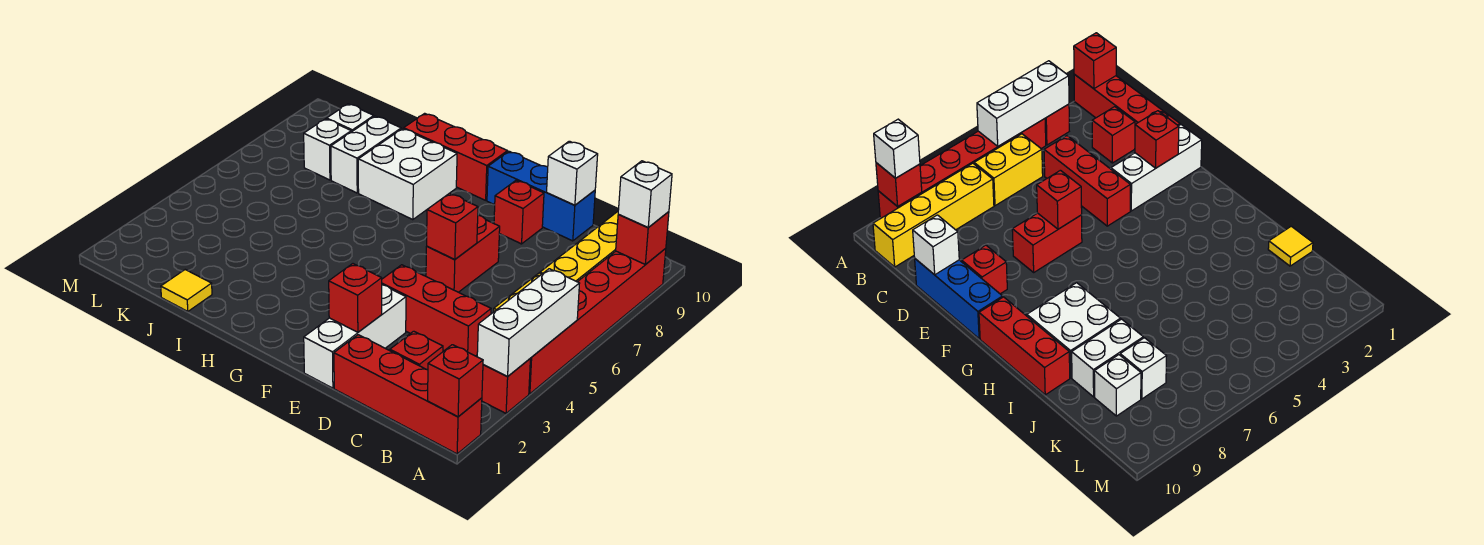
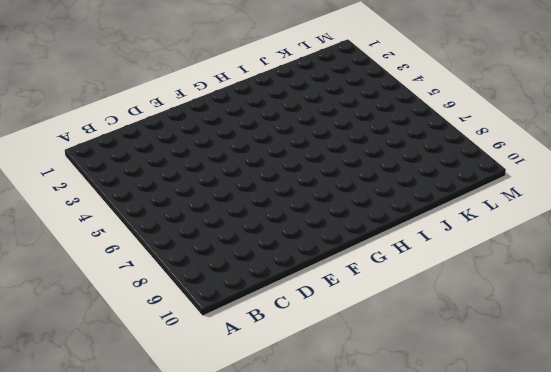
none -> red 1x4 brick [334,335,482,454]
none -> red 1x1 brick [482,359,530,413]
none -> red 1x6 brick [529,249,666,394]

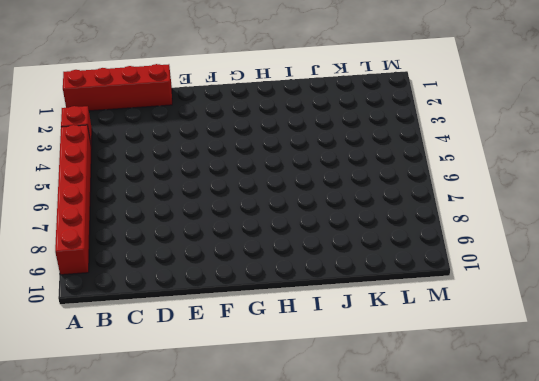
none -> yellow 1x2 brick [974,134,1043,206]
none -> yellow 1x4 brick [540,212,619,282]
none -> red 1x1 brick [390,331,443,370]

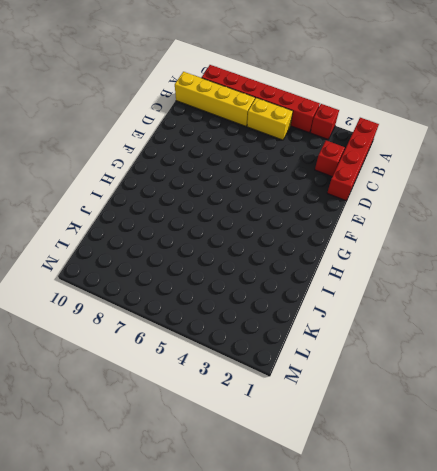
none -> red 1x3 brick [382,265,491,356]
none -> blue 1x3 brick [487,151,595,241]
none -> white 1x3 brick [304,285,406,388]

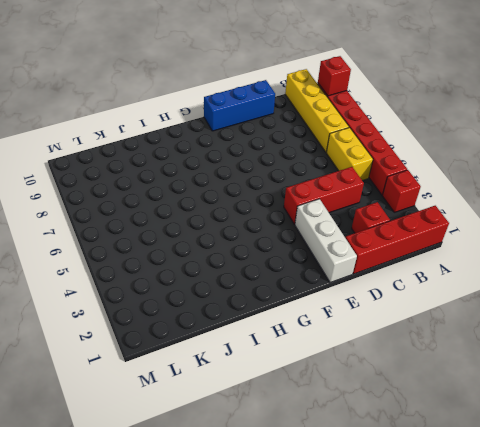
none -> red 1x2 brick [426,215,500,292]
none -> red 1x1 brick [494,180,544,244]
none -> red 1x3 brick [404,113,507,200]

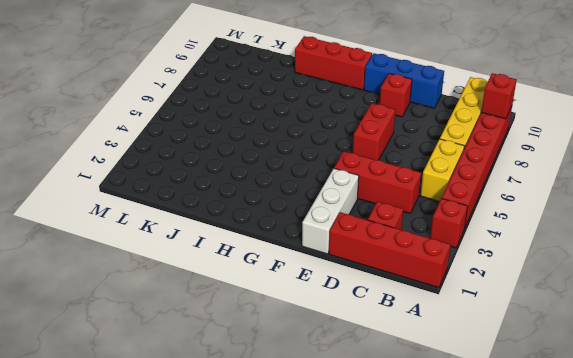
none -> white 2x2 brick [358,129,457,220]
none -> yellow 1x1 tile [161,270,212,311]
none -> white 1x2 brick [331,116,401,193]

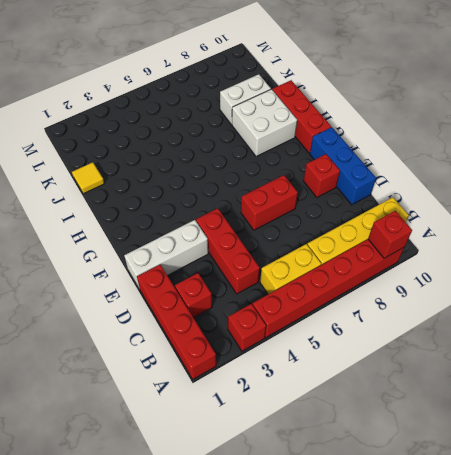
none -> white 1x1 brick [304,119,351,180]
none -> white 1x1 brick [327,104,374,132]
none -> red 1x1 brick [428,345,483,417]

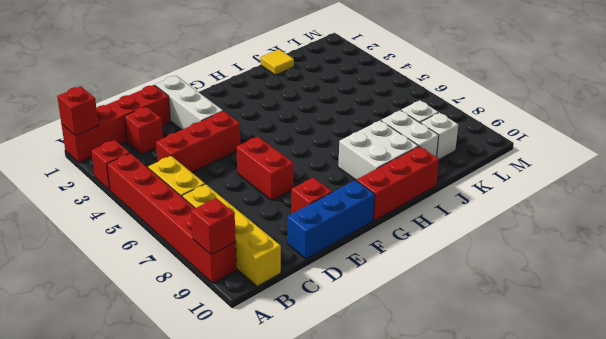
none -> white 1x3 brick [477,269,580,376]
none -> white 1x1 brick [547,141,598,205]
none -> red 1x1 brick [329,264,382,332]

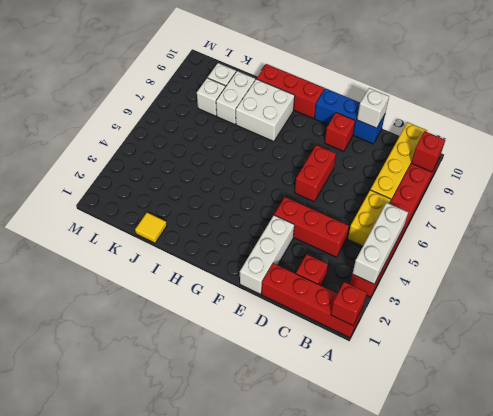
none -> red 1x1 brick [329,264,382,332]
none -> red 1x1 brick [427,193,478,260]
none -> white 1x1 brick [618,161,672,228]

